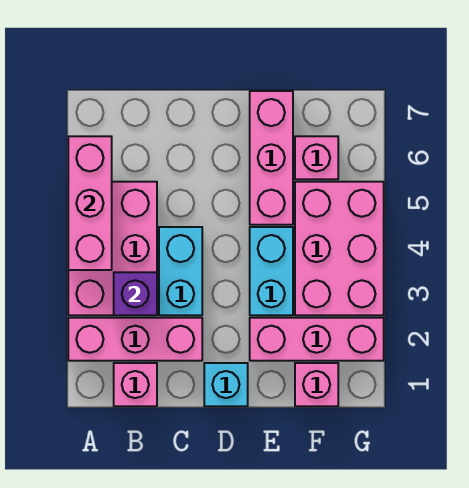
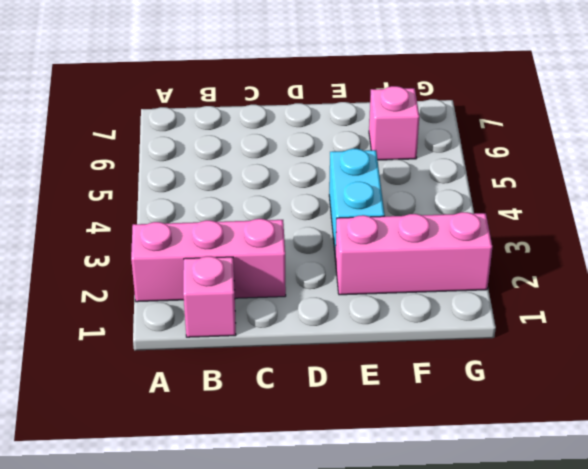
none -> pink 2x3 brick [68,182,157,315]
none -> cyan 1x2 brick [159,227,202,315]
none -> cyan 1x1 brick [204,363,248,406]

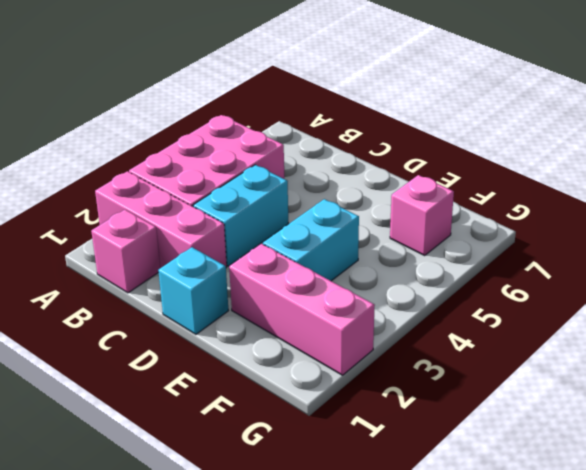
none -> pink 1x3 brick [250,91,293,225]
none -> pink 1x1 brick [295,363,338,406]
none -> pink 2x3 brick [295,182,384,315]

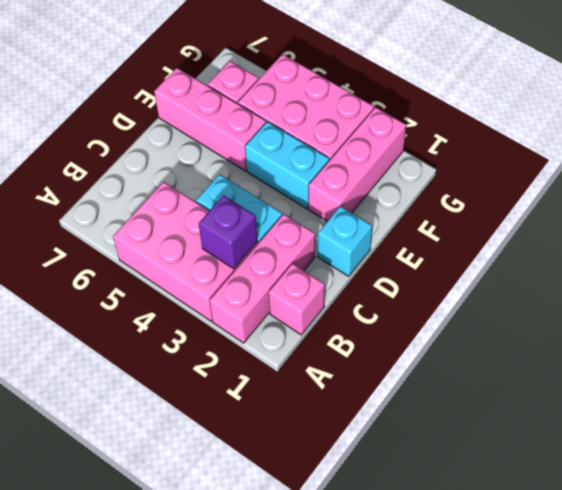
none -> pink 1x1 brick [295,363,338,406]
none -> pink 1x3 brick [68,136,112,270]

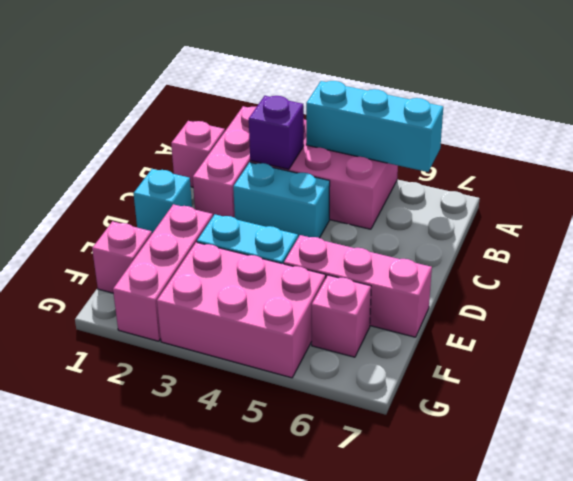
cyan 1x3 brick [306,81,443,172] -> pink 1x3 brick [68,136,112,270]

